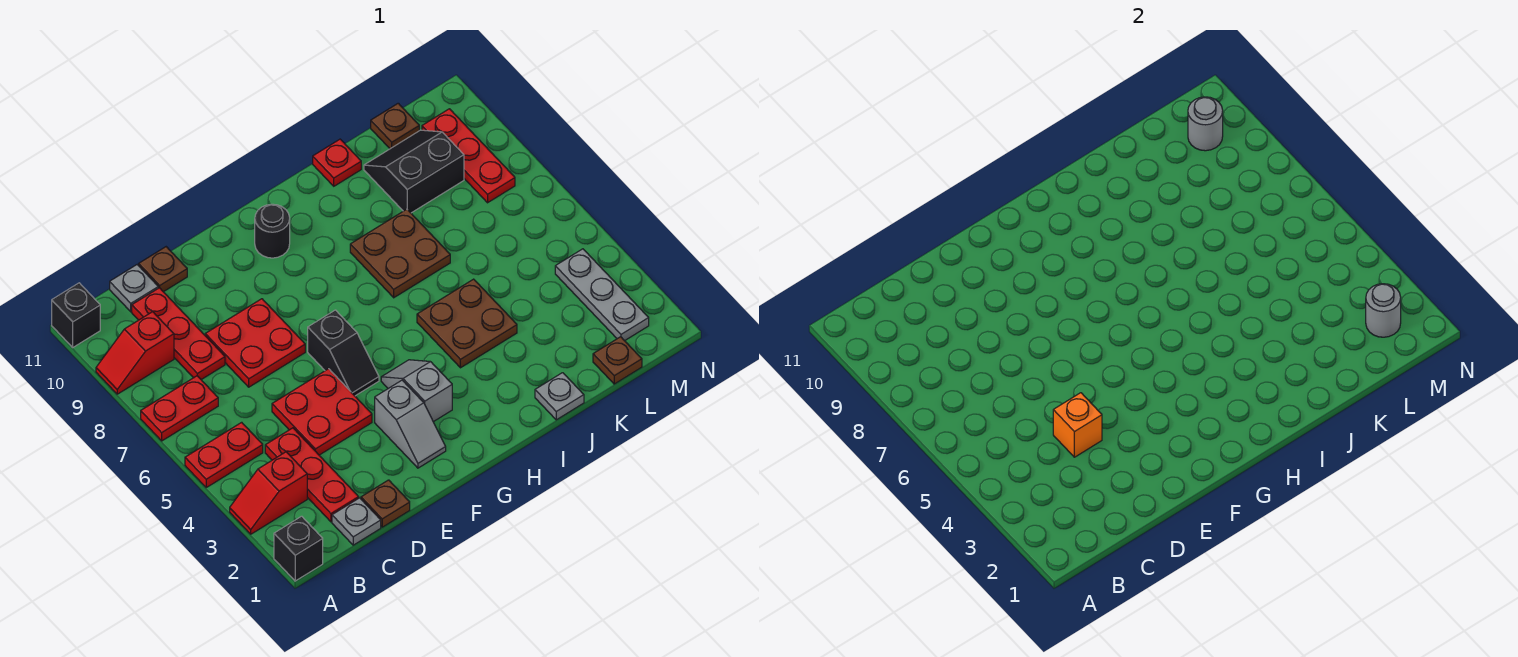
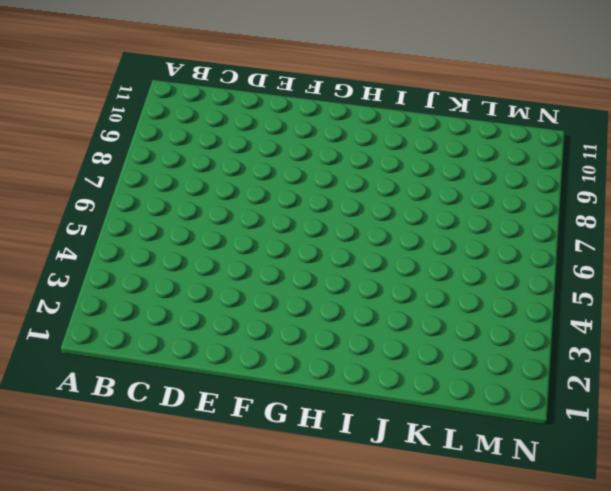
none -> black 1x1 brick [274,516,323,581]
none -> red 1x2 slope [230,452,307,534]
none -> red 1x2 plate [185,422,263,487]
none -> red 1x2 plate [141,376,218,441]

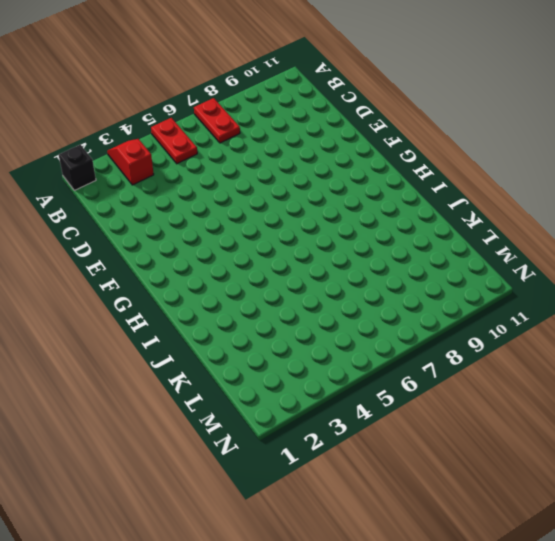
none -> red 1x2 slope [96,312,174,394]
none -> black 1x1 brick [52,283,100,347]
none -> grey 1x1 plate [332,498,381,545]
none -> red 1x3 plate [265,428,359,522]

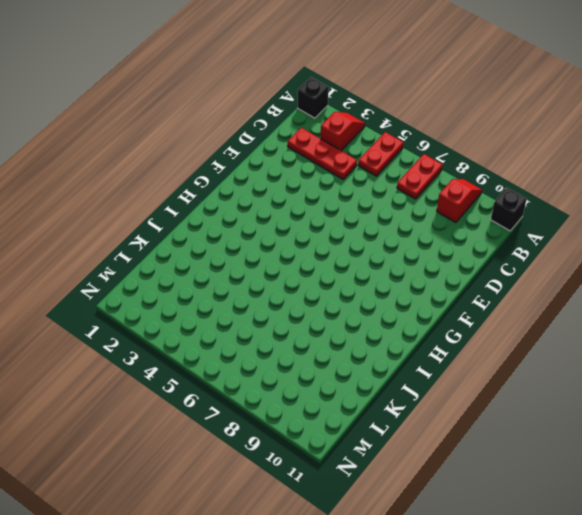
none -> grey 1x1 plate [332,498,381,545]
none -> red 1x3 plate [132,288,225,380]
none -> grey 1x1 plate [110,265,158,312]
none -> brown 1x1 plate [361,480,410,527]

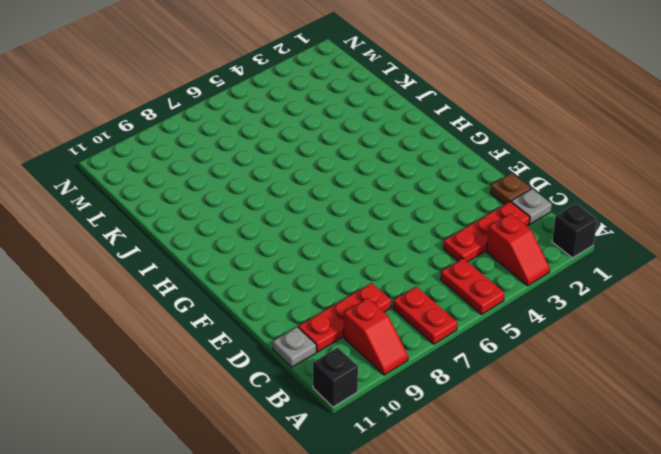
none -> red 2x2 plate [272,369,372,455]
none -> red 2x2 plate [205,299,305,387]
none -> brown 1x1 plate [139,247,187,292]
none -> grey 1x2 slope [375,380,446,468]

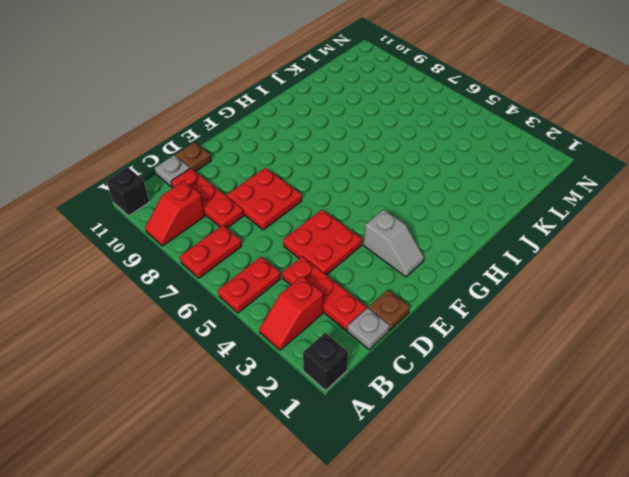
none -> black 1x2 slope [308,310,379,396]
none -> grey 1x2 slope [381,360,452,422]
none -> black 1x1 round brick [255,204,290,258]
none -> brown 2x2 plate [417,279,517,368]

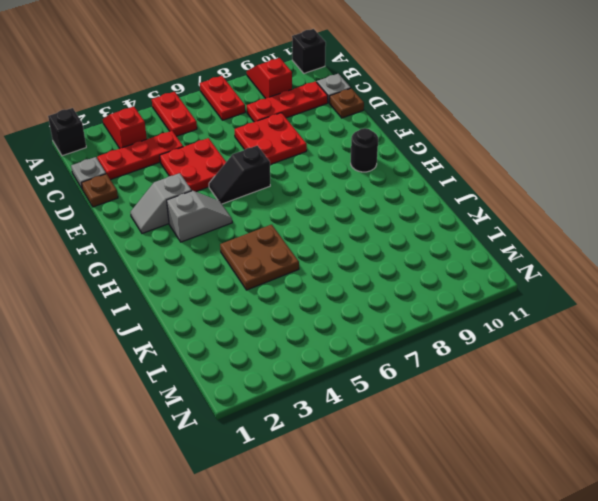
none -> brown 2x2 plate [350,209,450,298]
none -> grey 1x1 plate [535,373,584,420]
none -> red 1x1 plate [313,139,361,186]
none -> black 2x2 slope [364,130,464,213]

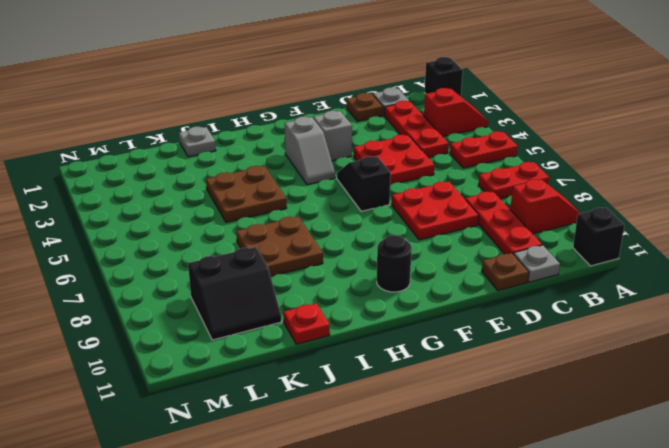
none -> brown 1x1 plate [593,337,642,384]
none -> brown 1x1 plate [371,103,419,149]
none -> grey 1x3 plate [555,249,649,341]
none -> red 1x3 plate [422,109,515,203]

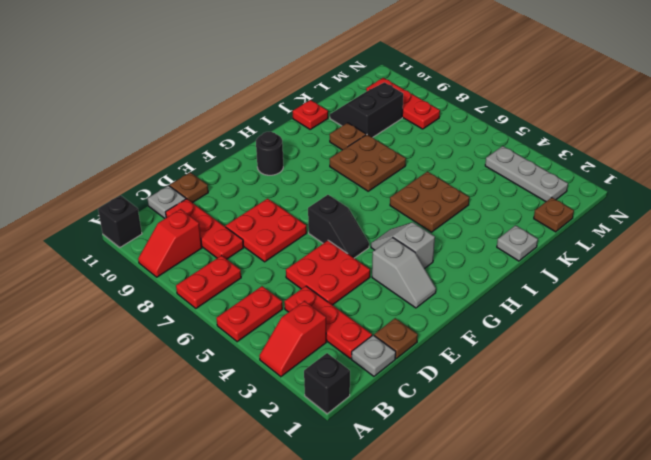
brown 1x1 plate [330,123,366,150] -> brown 1x1 plate moved to [371,103,419,149]
none -> orange 1x1 brick [1053,393,1102,457]
none -> grey 1x1 round brick [1366,284,1401,337]
none -> grey 1x1 round brick [1188,97,1223,151]

